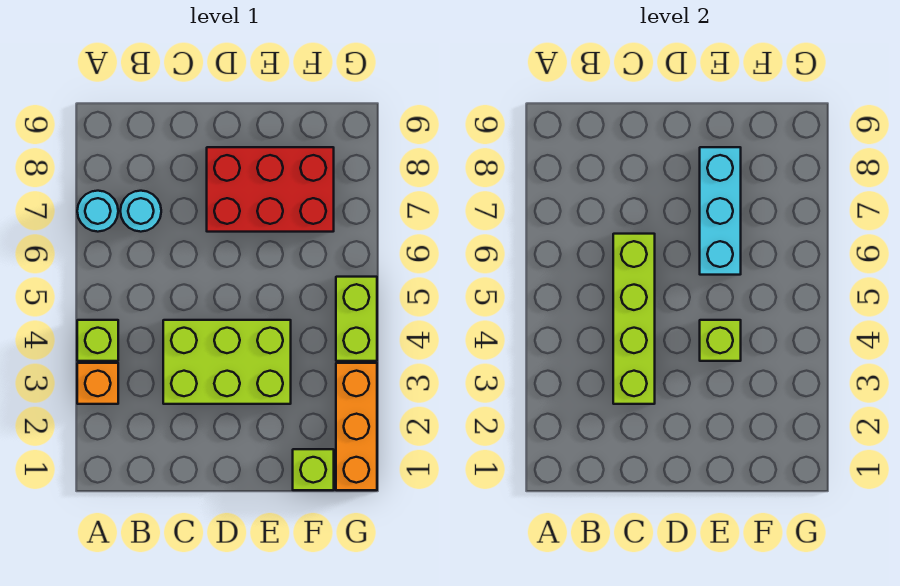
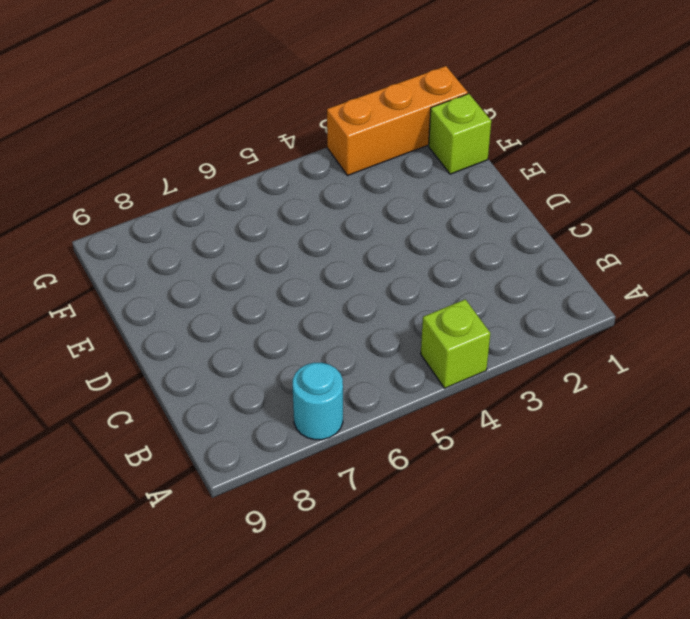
none -> orange 1x1 brick [77,363,118,404]
none -> cyan 1x1 round brick [120,191,161,232]
none -> lime 2x3 brick [163,320,291,404]

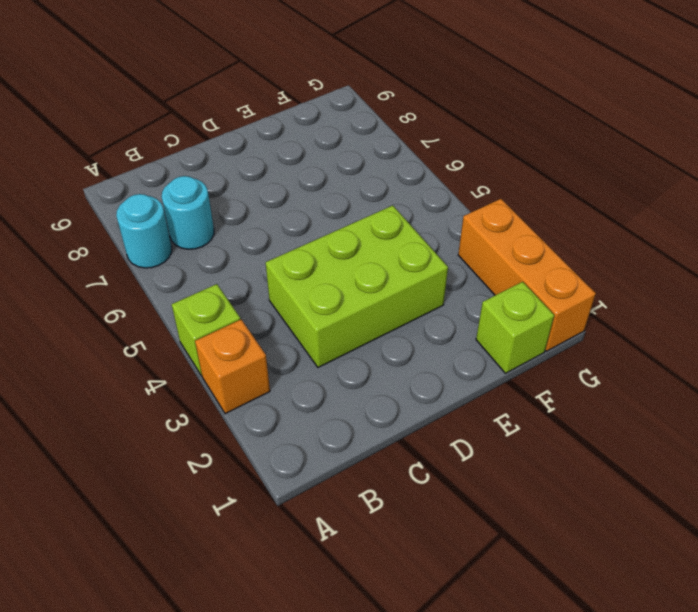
none -> red 2x3 brick [207,147,334,232]
none -> lime 1x2 brick [336,277,377,361]
none -> lime 1x4 brick [613,234,655,404]

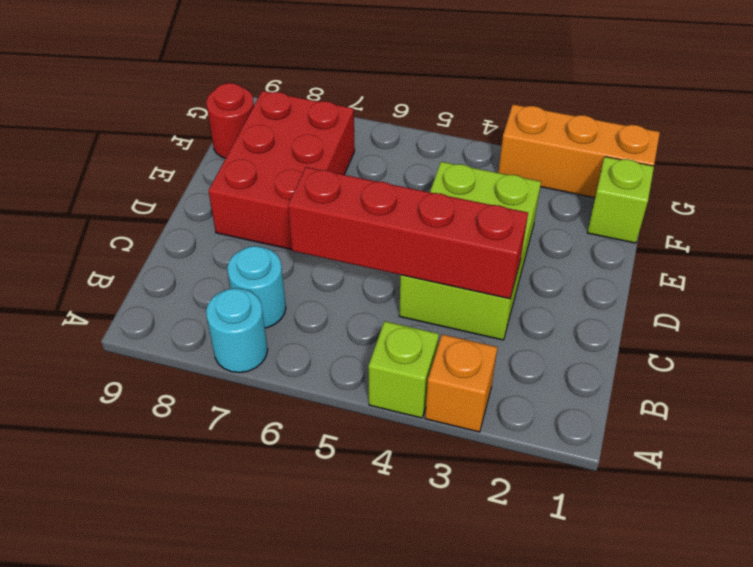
red 1x4 brick [288,167,528,299] -> lime 1x4 brick [613,234,655,404]
red 1x1 round brick [206,83,254,158] -> none
none -> lime 1x2 brick [336,277,377,361]
none -> lime 1x1 brick [700,320,741,361]
none -> cyan 1x3 brick [700,147,741,275]

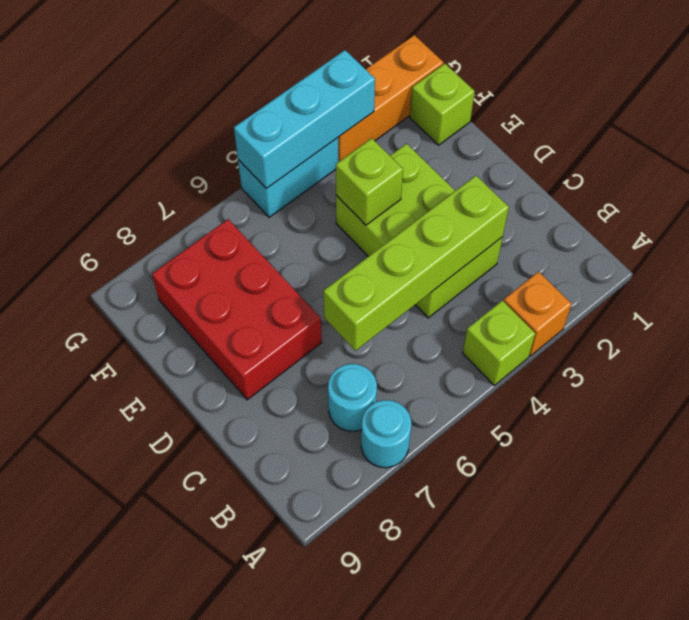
cyan 1x3 brick [234,50,375,189] -> cyan 1x3 brick moved to [700,147,741,275]
cyan 1x2 brick [238,138,338,217] -> lime 1x2 brick [336,277,377,361]

